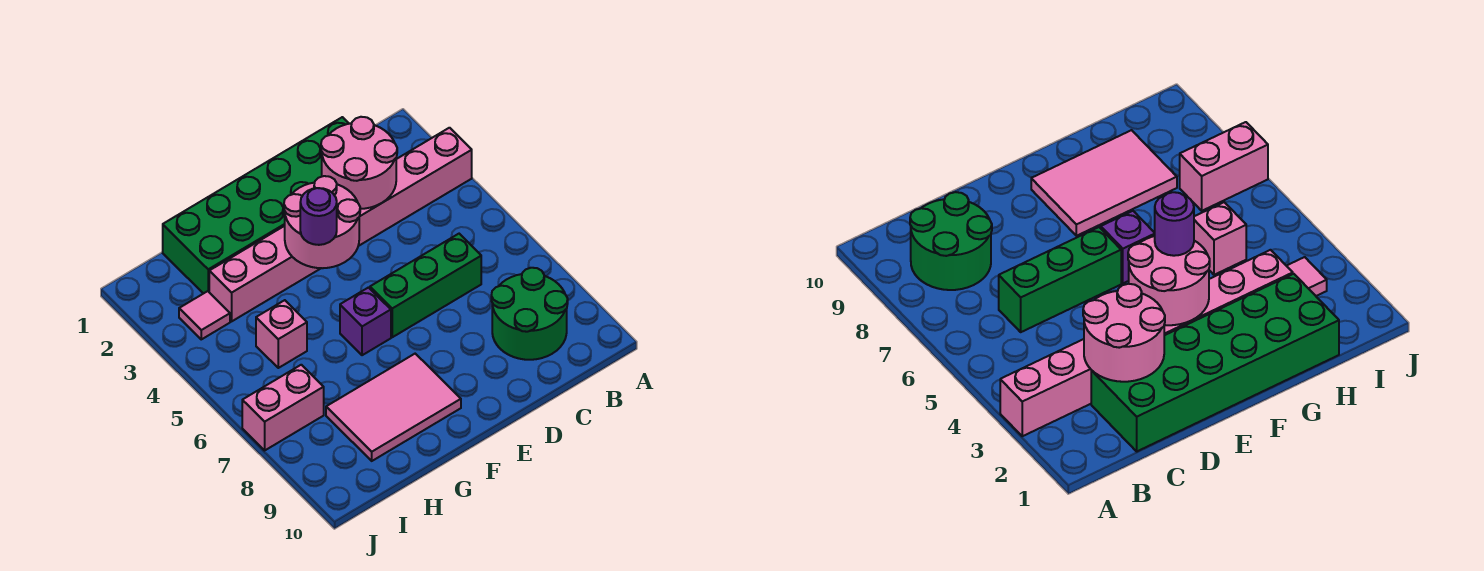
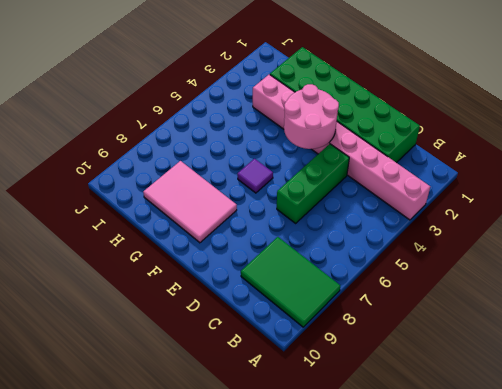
green 2x3 tile [241,237,340,327] -> green 2x2 round brick [491,268,568,360]
green 1x3 brick [277,144,349,223] -> green 1x3 brick turned to [370,234,481,337]
purple 1x1 tile [237,159,273,193] -> purple 1x1 brick [340,288,391,355]
none -> pink 1x1 brick [256,300,307,368]
none -> pink 1x1 tile [179,291,230,339]
none -> pink 1x2 brick [242,365,324,450]

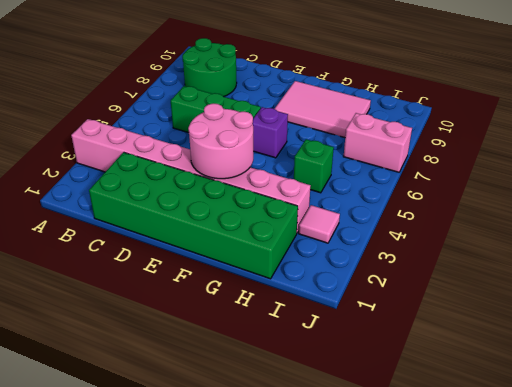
green 1x1 brick [294,139,334,193] -> pink 1x1 brick [256,300,307,368]
none -> pink 2x2 round brick [321,117,397,209]
none -> purple 1x1 round brick [300,188,337,245]

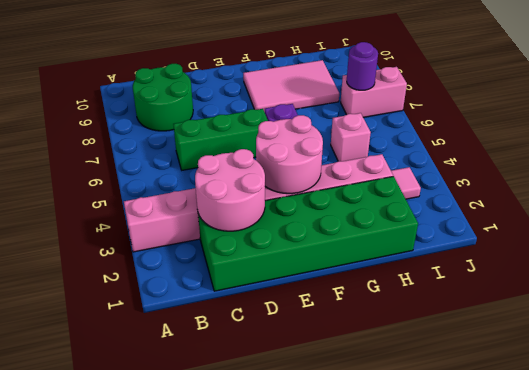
purple 1x1 round brick [347,42,378,90] -> purple 1x1 round brick moved to [300,188,337,245]

